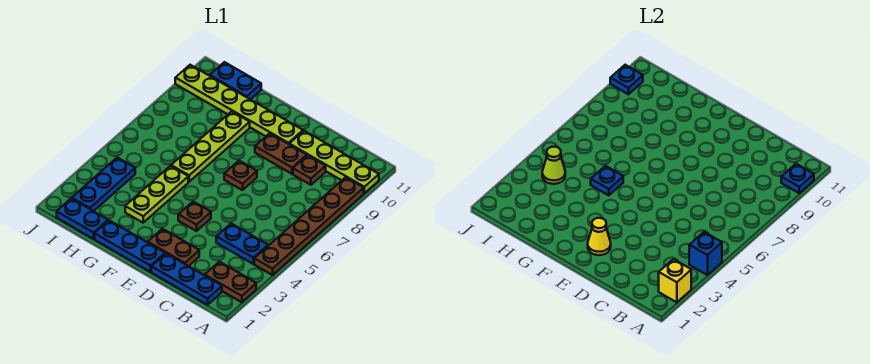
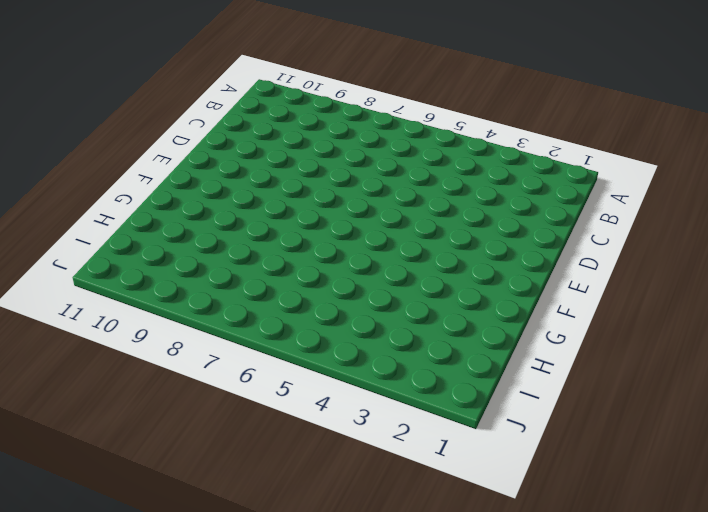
none -> brown 1x2 plate [205,262,256,302]
none -> brown 1x6 plate [254,177,364,275]
none -> lime 1x4 plate [289,131,379,193]

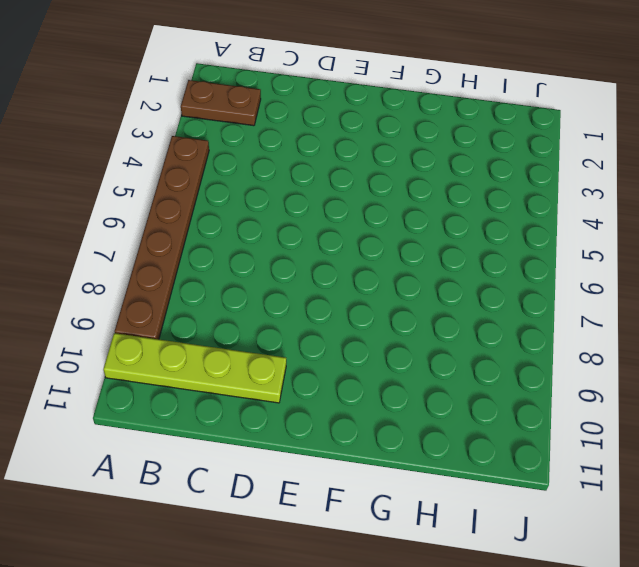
none -> blue 1x3 plate [151,253,222,305]
none -> blue 1x2 plate [216,224,268,264]
none -> brown 1x1 plate [293,155,326,185]

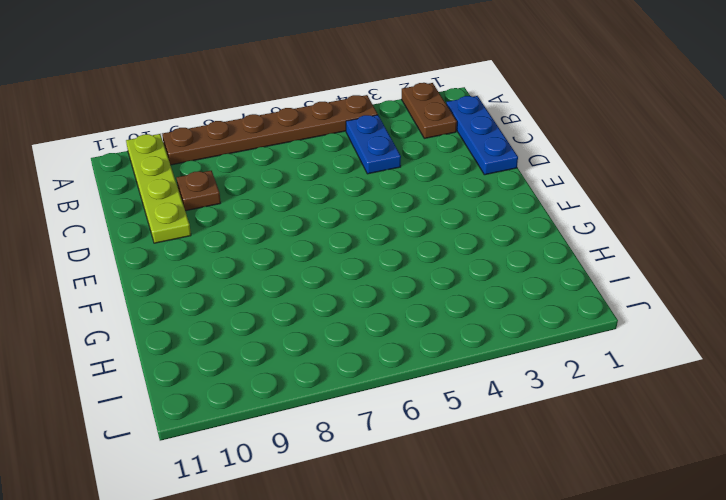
none -> brown 1x2 plate [148,229,199,266]
none -> brown 1x2 plate [255,133,307,174]
none -> blue 1x3 plate [95,220,165,272]

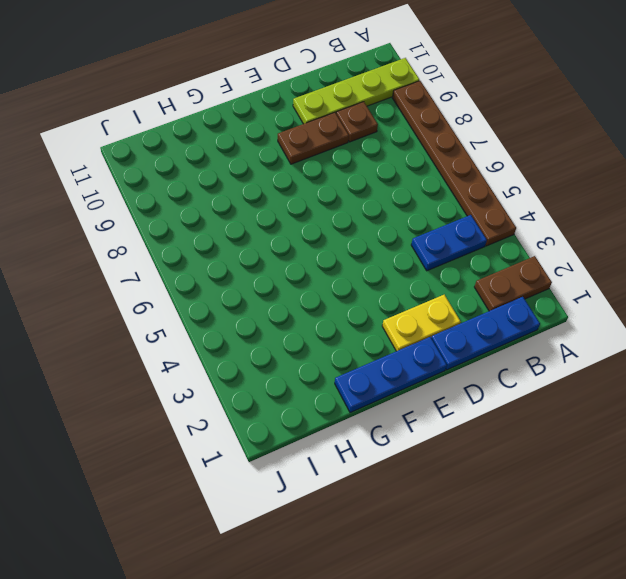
yellow 1x2 plate [382,295,461,351] -> brown 1x2 plate [148,229,199,266]
none -> brown 1x1 plate [178,202,211,231]
none -> brown 1x1 plate [224,161,257,190]
none -> lime 1x6 plate [175,65,303,144]

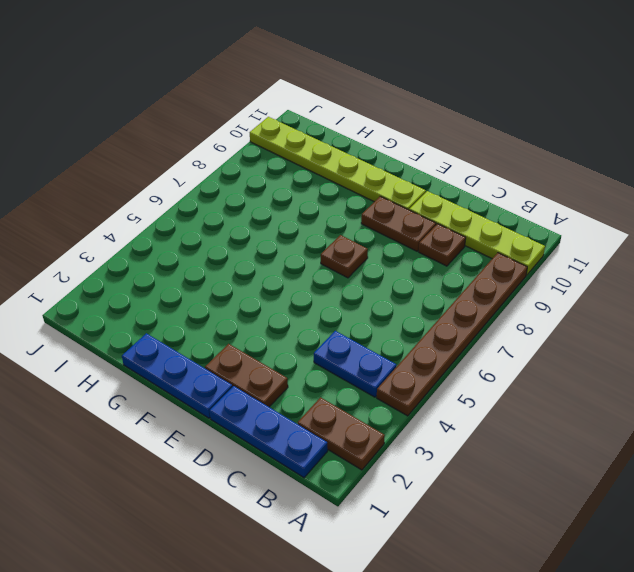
none -> brown 1x1 plate [178,202,211,231]
none -> lime 1x3 plate [125,166,188,223]
none -> lime 1x4 plate [171,111,250,182]

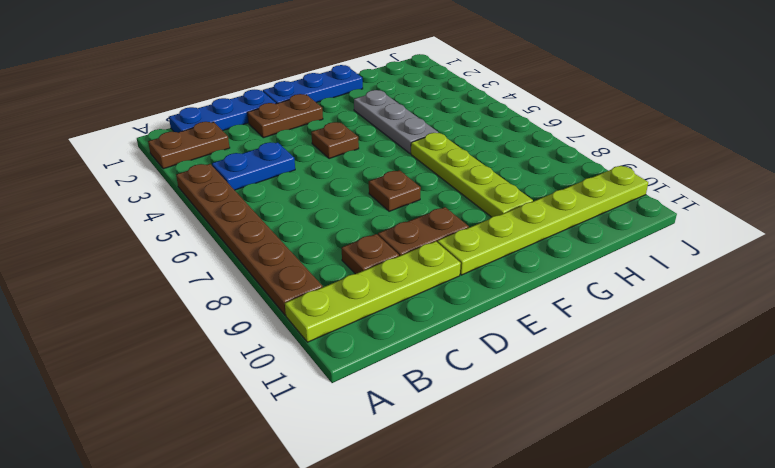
grey 1x3 plate [354,90,438,154] -> lime 1x3 plate [125,166,188,223]
none -> blue 1x2 plate [57,198,108,239]
none -> blue 1x2 plate [210,62,261,100]
none -> blue 1x3 plate [72,158,135,211]

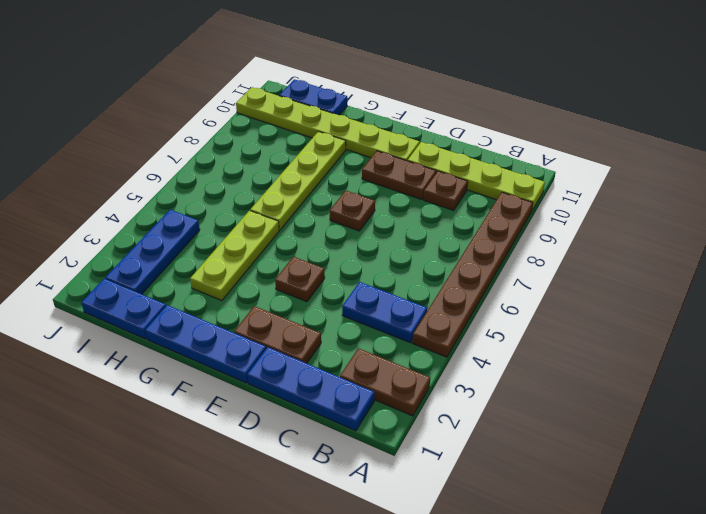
none -> yellow 1x1 brick [659,259,691,302]
none -> blue 1x1 brick [689,232,722,275]
none -> blue 1x1 plate [781,164,814,193]

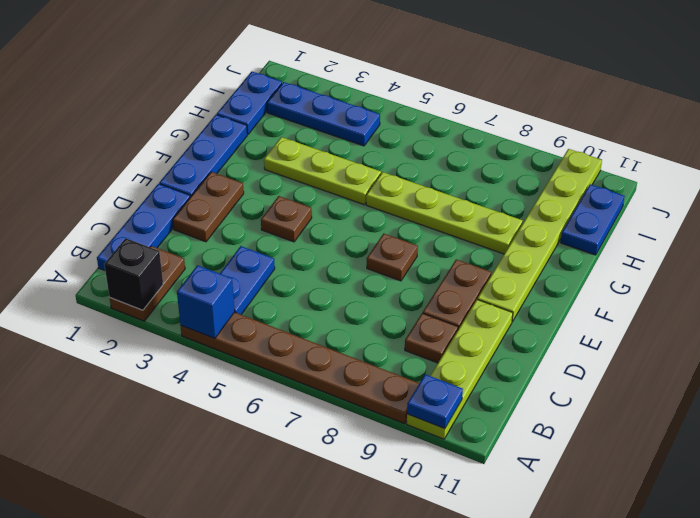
black 1x1 brick [104,238,163,310] -> yellow 1x1 brick [659,259,691,302]
none -> yellow 1x1 cone [588,218,611,255]
none -> blue 1x1 plate [591,166,623,195]
none -> lime 1x1 cone [542,147,565,184]

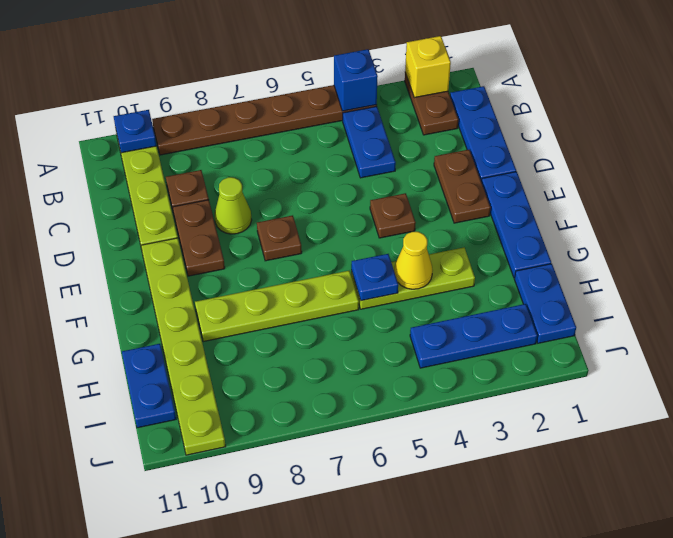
lime 1x1 cone [215,177,252,234] -> lime 1x1 cone moved to [542,147,565,184]
yellow 1x1 cone [394,232,433,289] -> yellow 1x1 cone moved to [588,218,611,255]
none -> blue 1x1 plate [610,65,643,94]

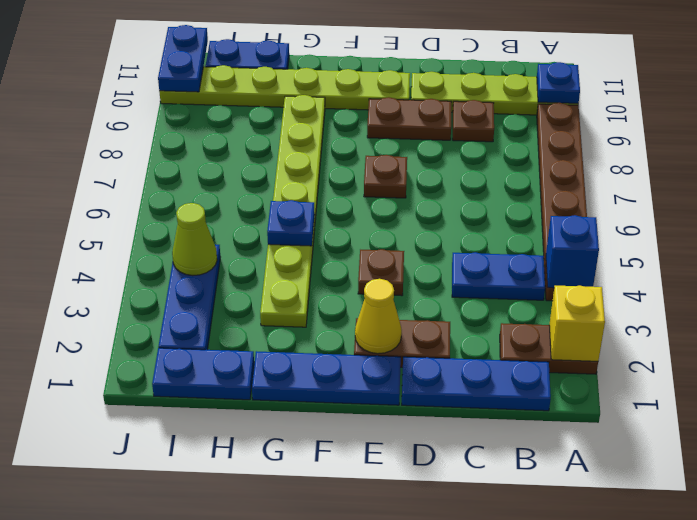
blue 1x2 plate [158,25,208,92] -> blue 1x1 plate [610,65,643,94]

